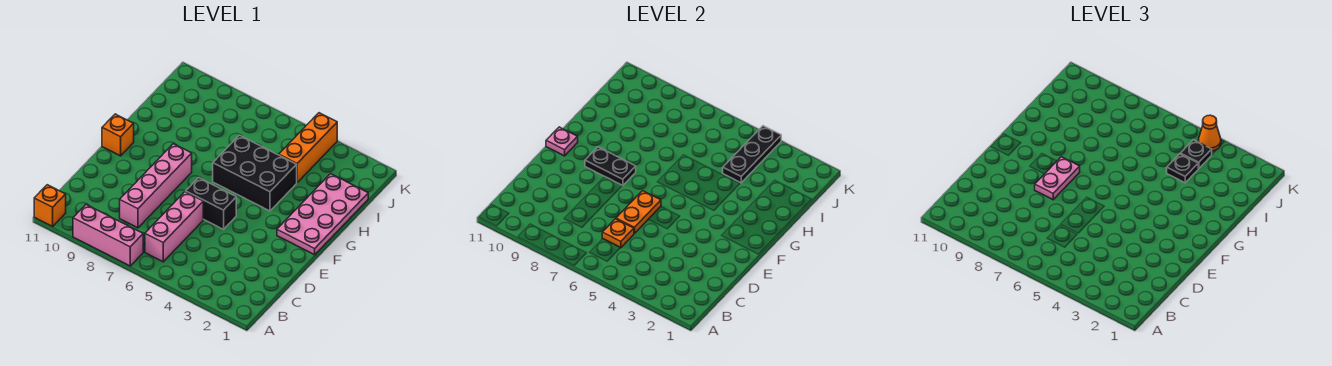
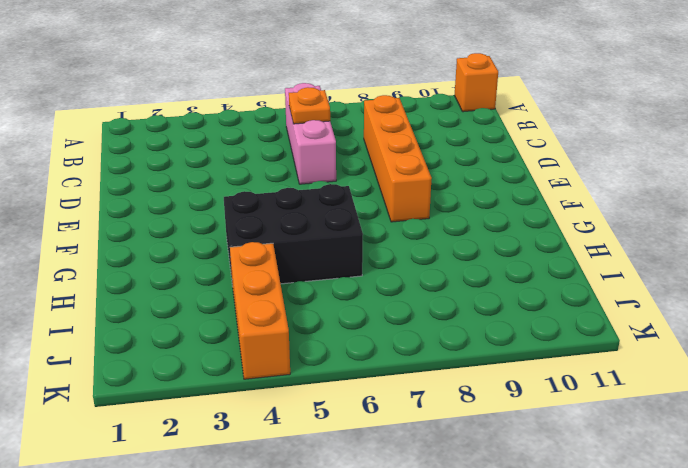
orange 1x4 brick [364,95,432,222] -> pink 1x4 brick [120,144,192,228]
none -> pink 1x3 brick [73,205,143,266]
none -> black 1x2 brick [186,178,236,229]
none -> pink 2x4 plate [277,174,368,255]

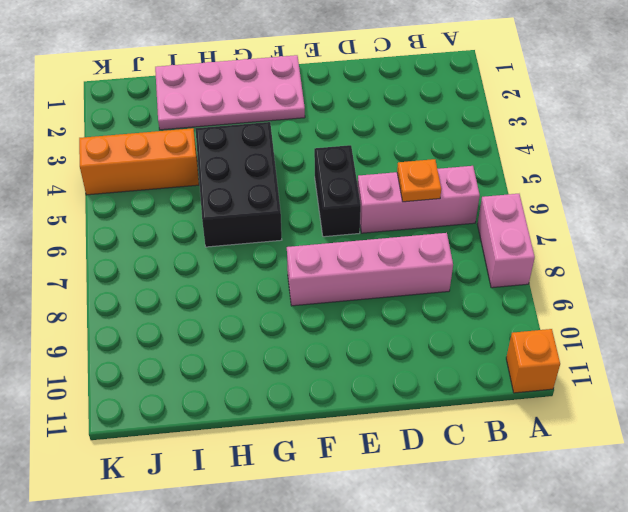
pink 1x2 brick [478,194,535,288] -> pink 1x3 brick [73,205,143,266]
none -> orange 1x1 brick [102,114,134,156]
none -> orange 1x2 plate [616,191,661,233]
none -> black 1x2 plate [585,147,636,186]

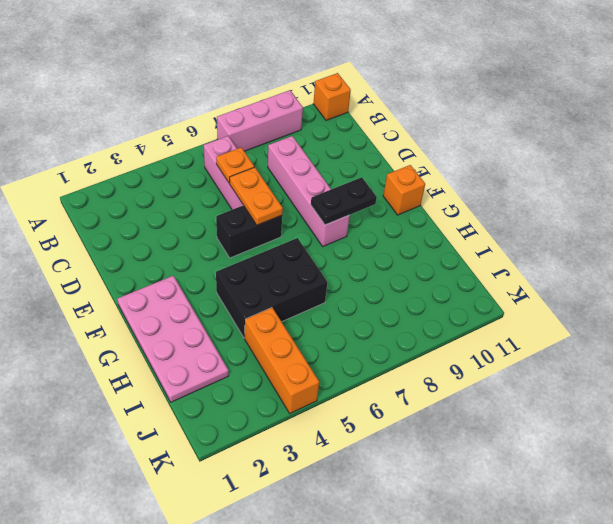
none -> pink 1x1 plate [546,127,578,156]
none -> black 1x3 plate [723,126,781,183]
none -> pink 1x2 plate [1035,157,1080,200]

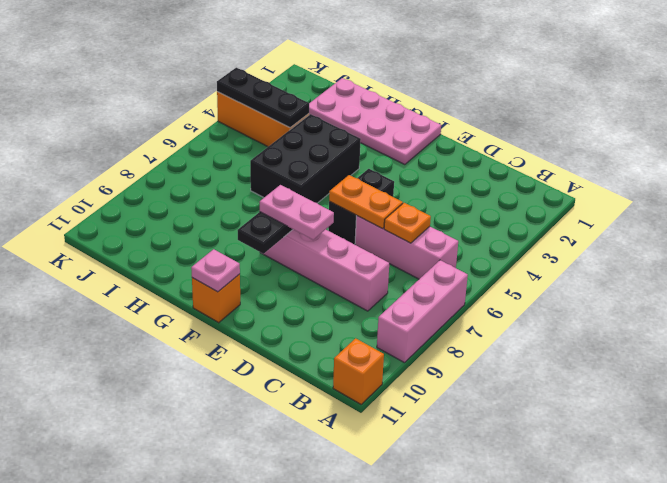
none -> black 1x1 plate [1167,154,1198,183]
none -> black 1x1 plate [1180,140,1212,169]
none -> orange 1x1 cone [1198,115,1221,151]

